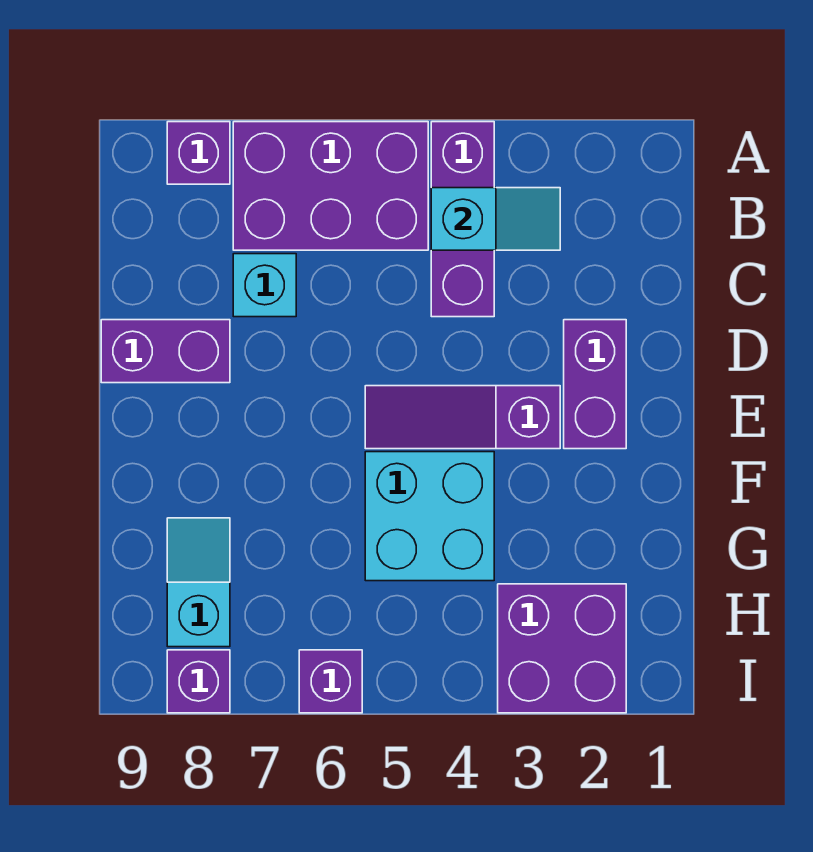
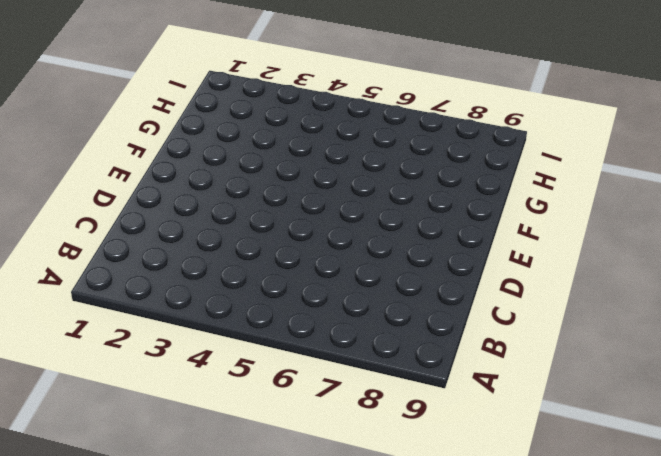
none -> purple 1x3 brick [431,122,494,317]
none -> purple 2x3 brick [233,122,428,250]
none -> purple 1x1 brick [167,122,230,184]

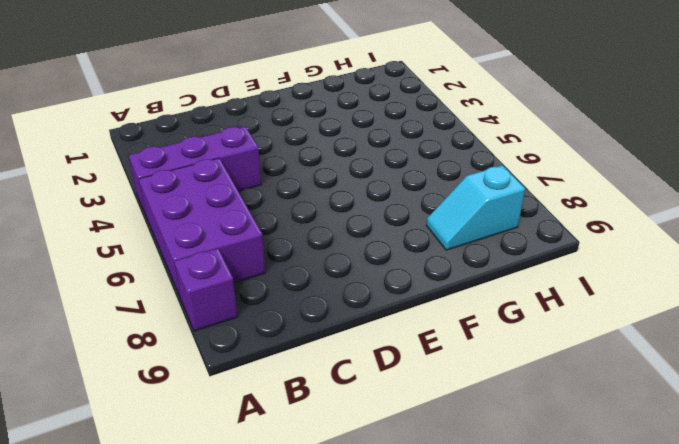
none -> cyan 1x1 brick [233,254,296,317]
none -> purple 1x2 brick [564,320,626,449]
none -> purple 1x2 brick [101,320,230,383]

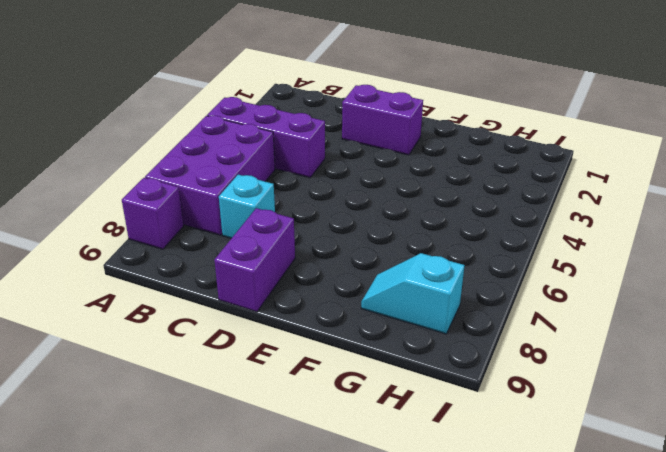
none -> purple 1x3 slope [365,386,560,449]
none -> cyan 2x2 brick [365,452,494,581]
none -> purple 2x2 brick [498,584,626,713]

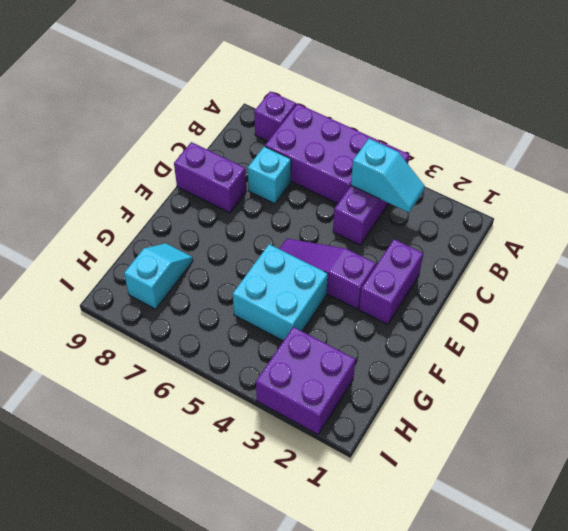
none -> purple 1x1 brick [299,650,362,713]
none -> purple 1x1 brick [167,650,230,713]

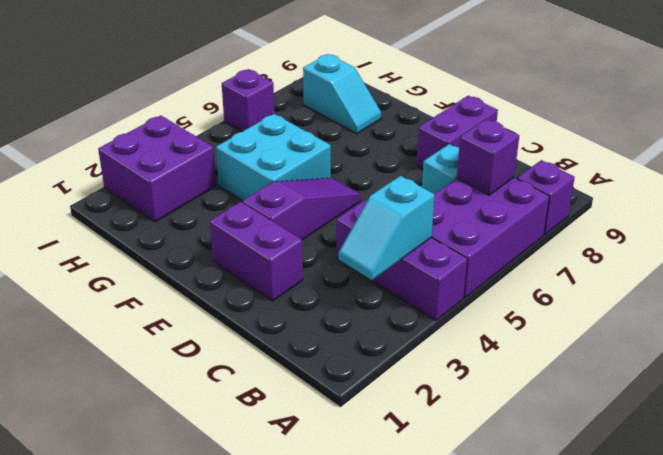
purple 1x1 brick [457,119,519,195] -> purple 1x1 brick moved to [167,650,230,713]

